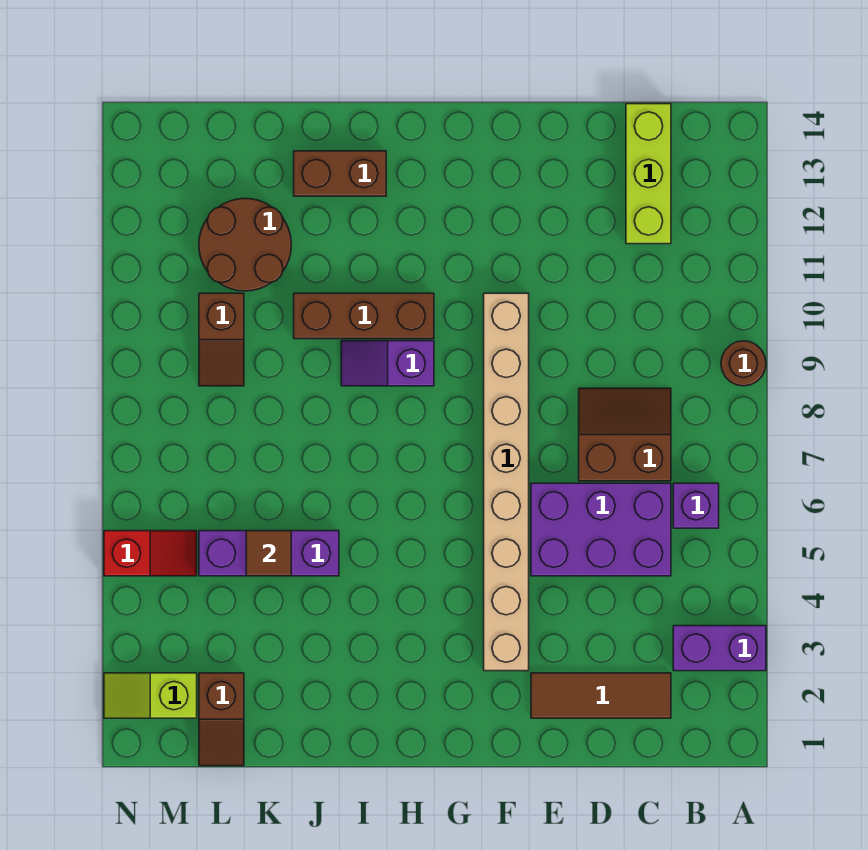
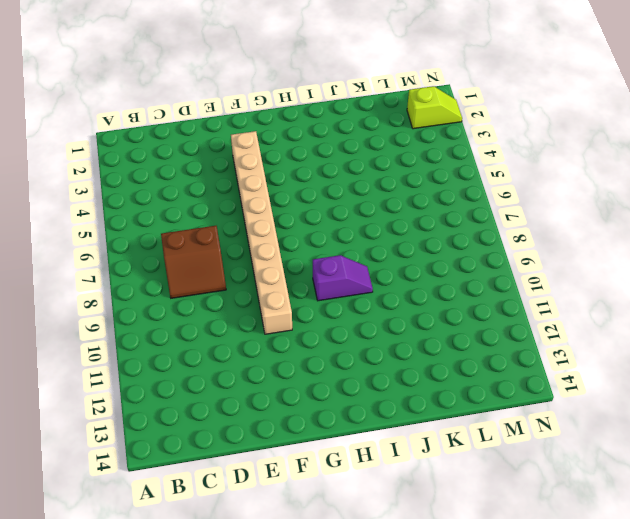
none -> purple 1x2 brick [673,626,766,671]
none -> brown 1x1 round brick [721,341,766,386]
none -> purple 1x1 brick [673,483,719,528]

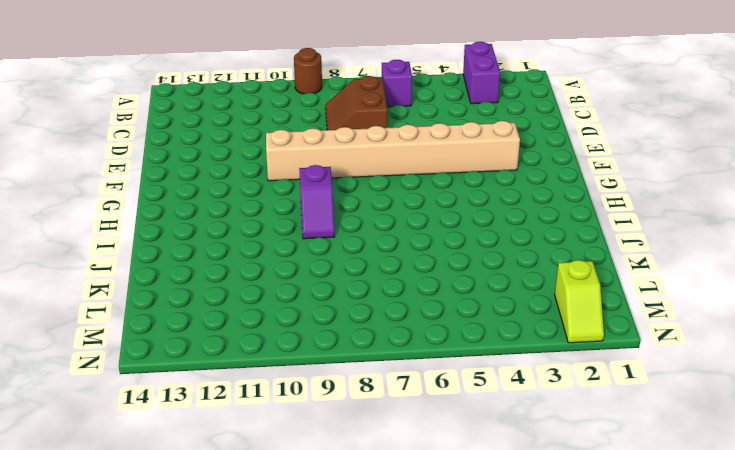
none -> brown 1x3 tile [531,673,671,718]
none -> purple 2x3 brick [531,483,671,576]
none -> lime 1x3 brick [626,104,671,244]

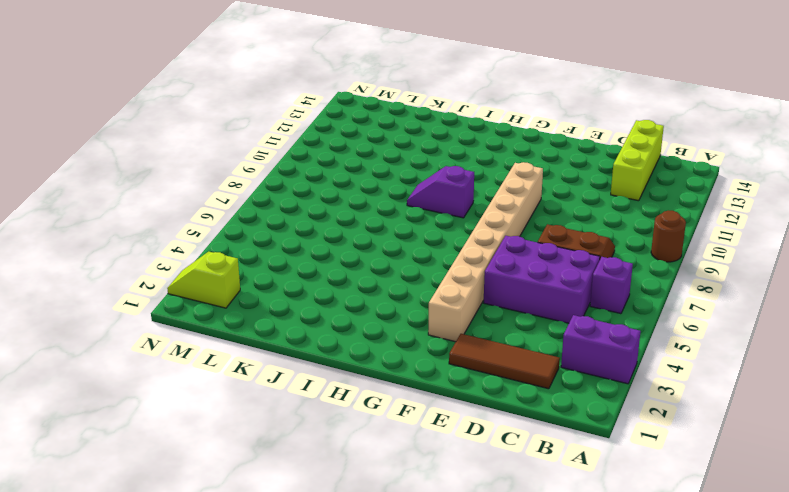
none -> brown 1x3 brick [294,293,434,339]
none -> brown 1x2 brick [294,151,386,196]
none -> purple 1x3 brick [199,531,339,576]

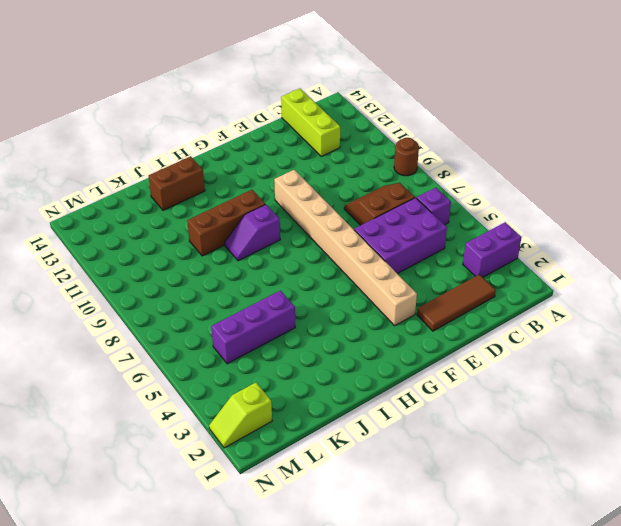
none -> brown 2x2 round brick [199,198,291,291]
none -> brown 1x2 slope [199,673,244,766]
none -> brown 1x2 slope [199,293,244,386]

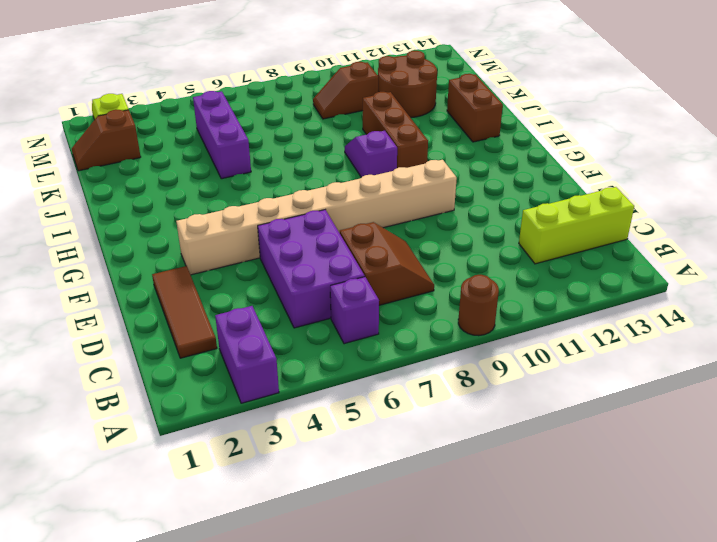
none -> red 1x2 slope [104,531,197,576]
none -> brown 1x1 tile [246,531,291,576]

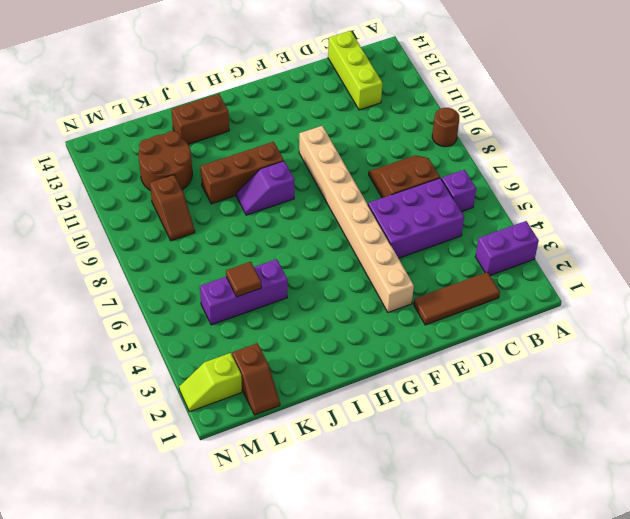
none -> red 1x2 slope [104,531,197,576]

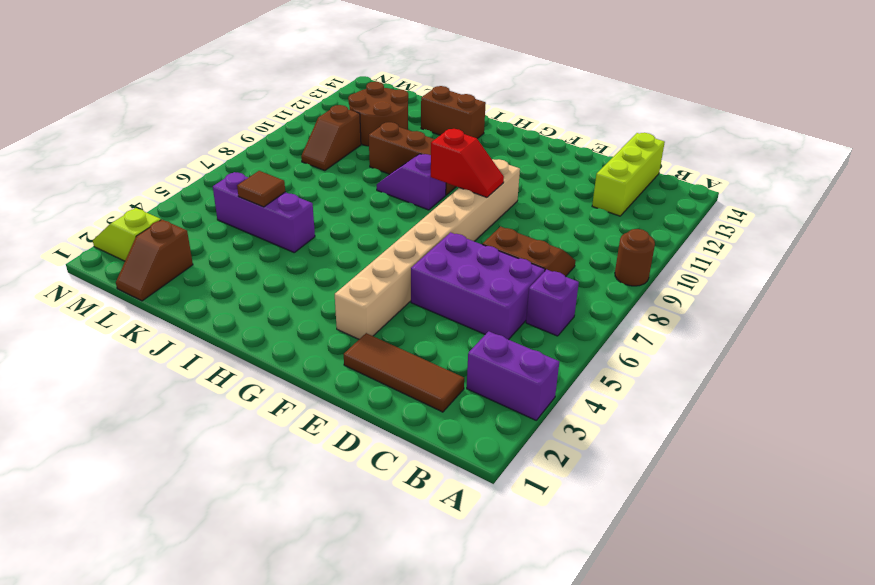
red 1x2 slope [431,129,504,197] -> red 1x2 slope moved to [104,531,197,576]

